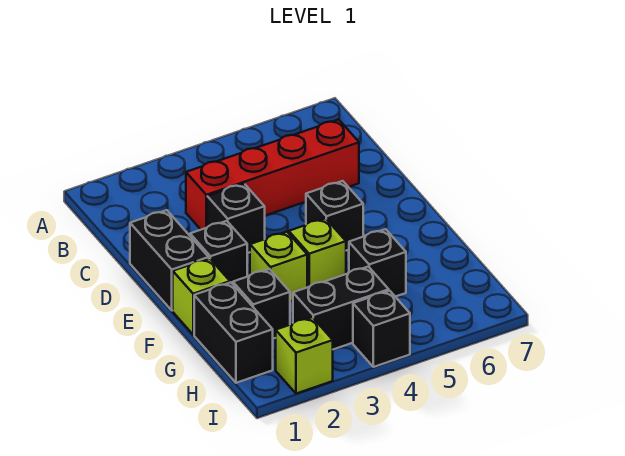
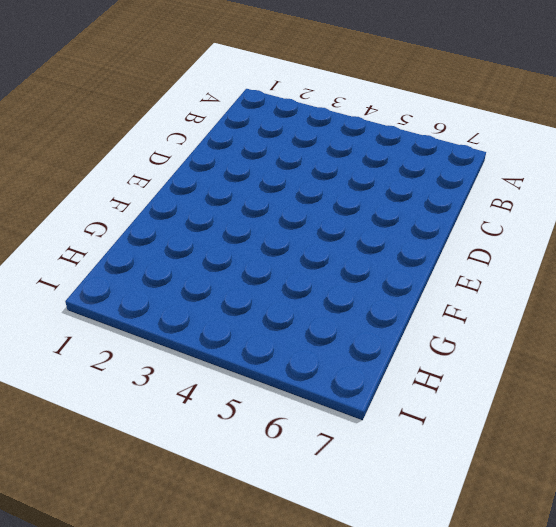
none -> red 1x4 brick [186,119,359,230]
none -> black 1x2 brick [130,210,209,311]
none -> black 1x1 brick [207,184,265,253]

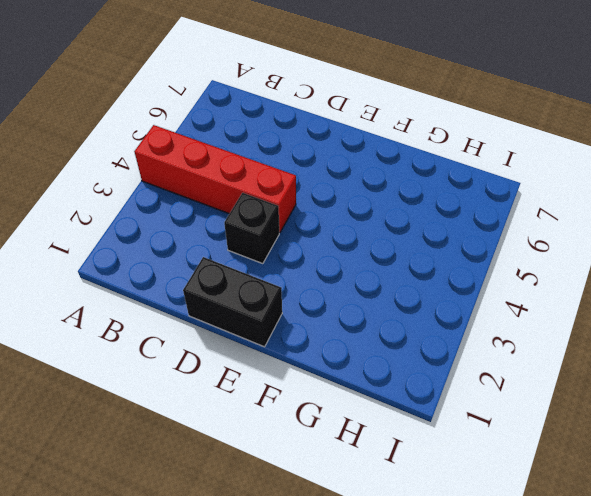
red 1x4 brick [134,125,296,232] -> red 1x4 brick turned to [186,119,359,230]
none -> black 1x1 brick [190,221,247,284]
none -> black 1x1 brick [306,181,363,251]
none -> lime 1x1 brick [173,258,230,335]

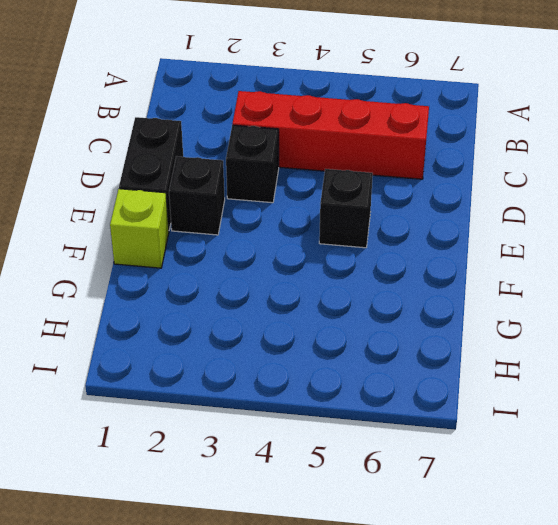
none -> lime 1x1 brick [250,232,307,301]
none -> lime 1x1 brick [289,218,346,287]
none -> black 1x2 brick [194,282,273,383]

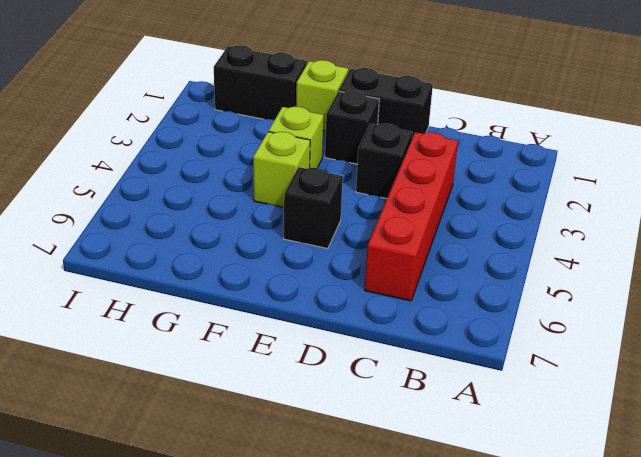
none -> black 1x1 brick [233,269,290,339]
none -> black 1x1 brick [349,229,406,297]
none -> black 1x2 brick [293,267,389,349]

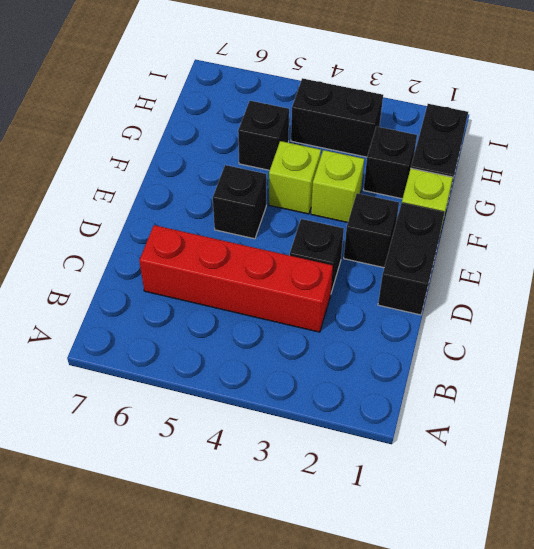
none -> lime 1x1 brick [276,317,333,394]
none -> black 1x1 brick [353,291,410,367]

